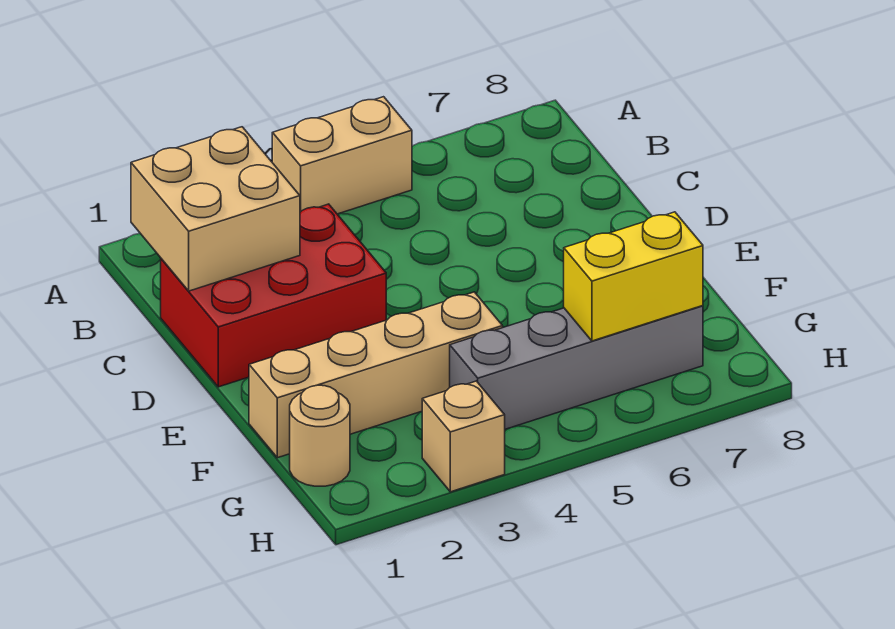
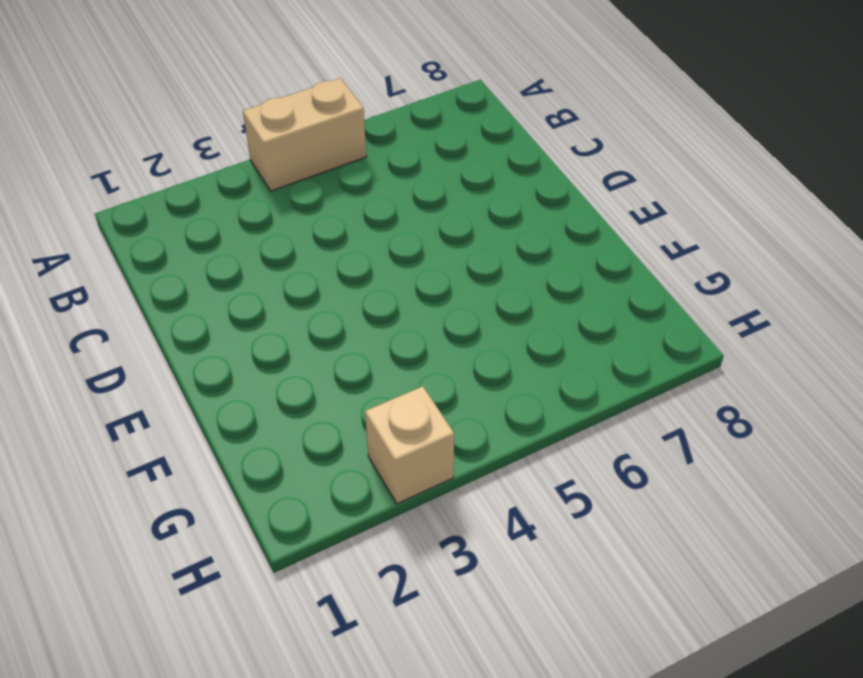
none -> red 2x3 brick [161,204,386,387]
none -> tan 1x4 brick [249,292,503,458]

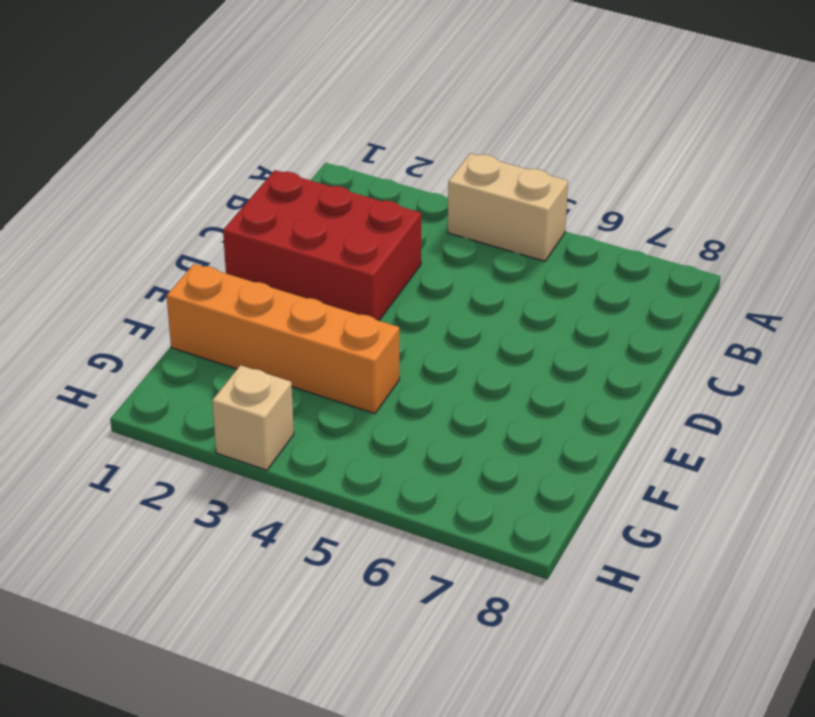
orange 1x4 brick [167,264,399,413] -> tan 1x4 brick [249,292,503,458]
none -> tan 1x1 round brick [290,385,350,486]
none -> grey 1x4 brick [450,306,703,429]

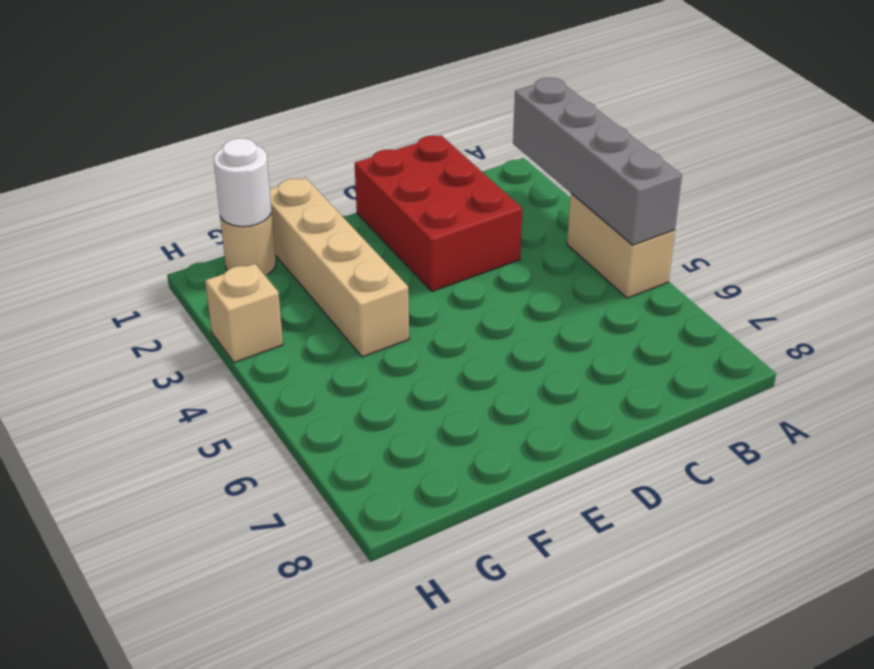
grey 1x4 brick [513,78,682,245] -> grey 1x4 brick moved to [450,306,703,429]
white 1x1 round brick [214,138,271,227] -> none
none -> tan 2x2 brick [131,127,300,291]
none -> yellow 1x2 brick [564,212,703,341]

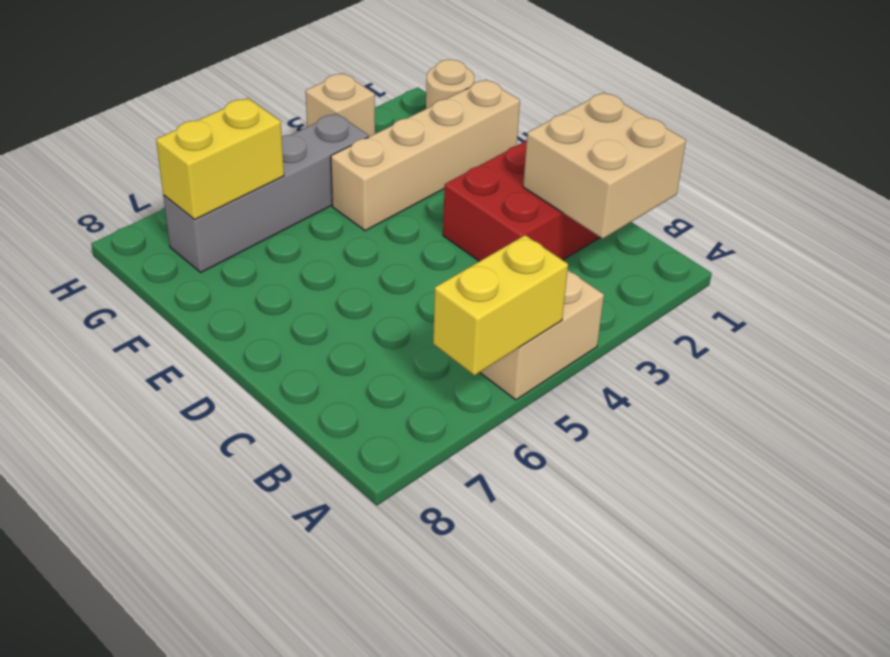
yellow 1x2 brick [433,235,568,375] -> none

